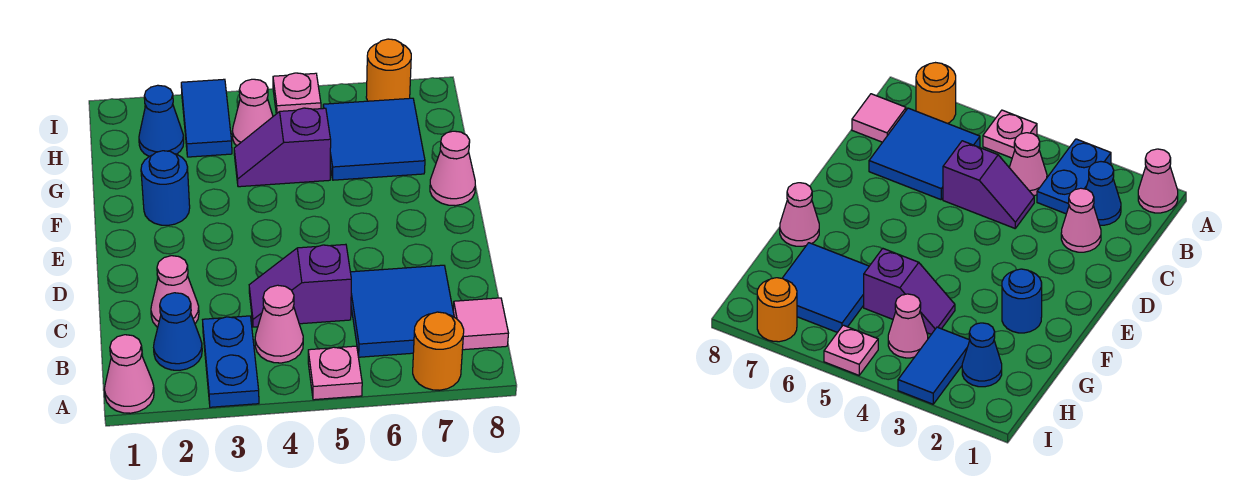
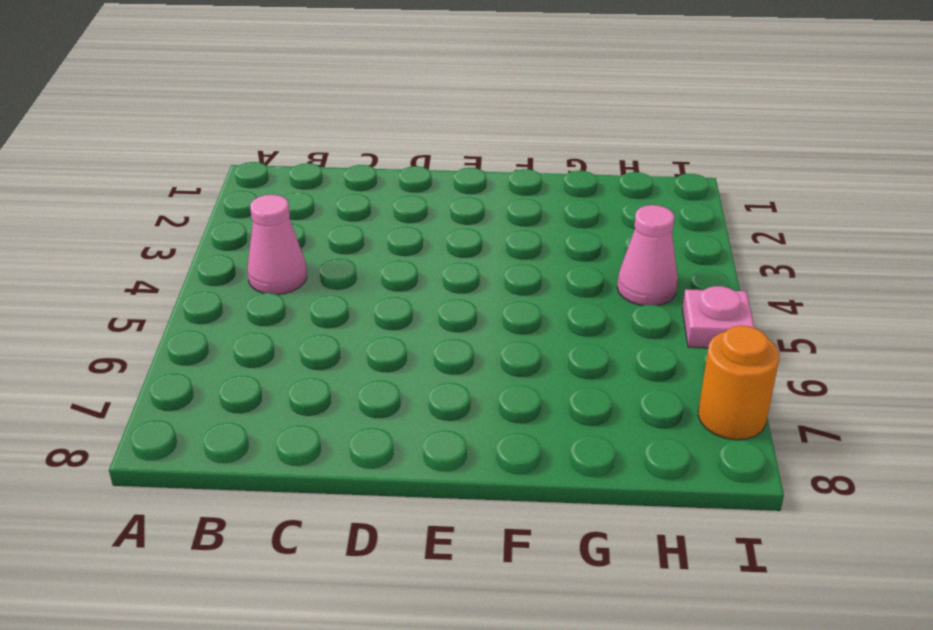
none -> pink 1x1 cone [104,335,154,413]
none -> blue 1x2 plate [203,316,259,407]
none -> pink 1x1 plate [308,346,362,400]

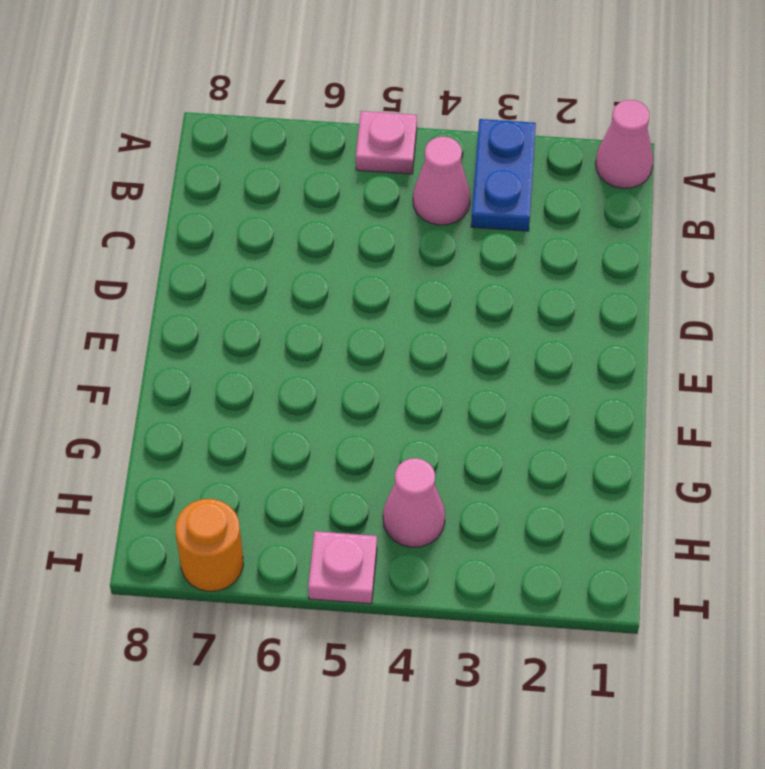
none -> orange 1x1 round brick [413,312,464,390]
none -> blue 1x1 cone [154,293,202,370]
none -> blue 2x2 tile [350,265,454,357]

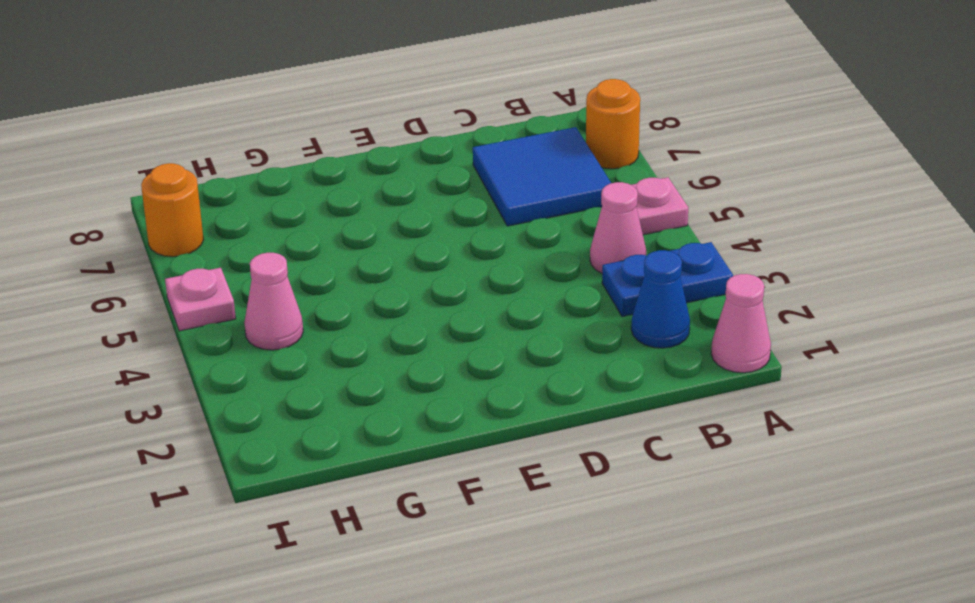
none -> pink 1x1 tile [453,298,508,350]
none -> pink 1x1 cone [151,256,199,327]
none -> purple 1x2 slope [249,244,351,327]

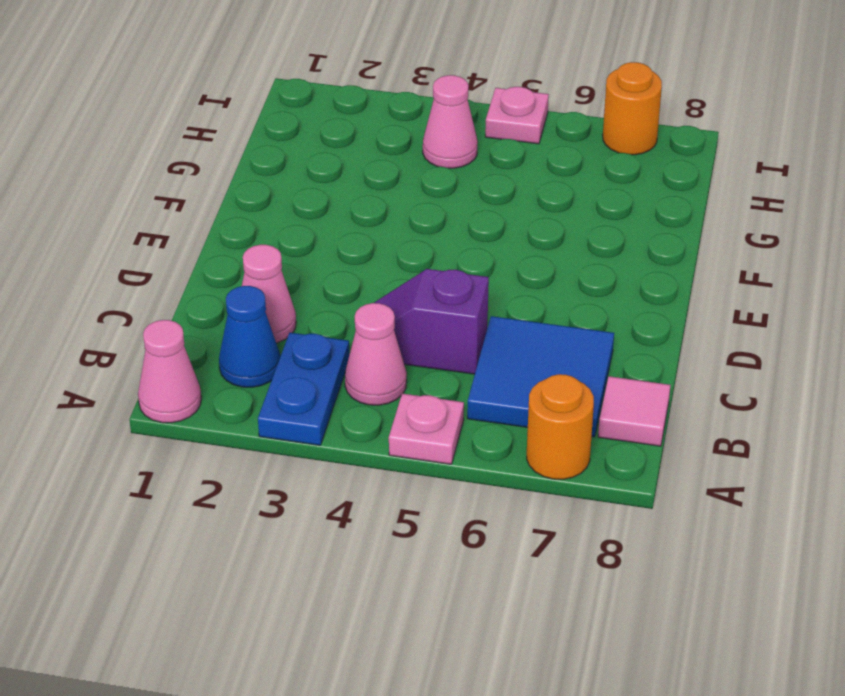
none -> blue 1x1 round brick [141,151,190,225]
none -> pink 1x1 cone [430,131,475,206]
none -> purple 1x2 slope [234,108,331,187]

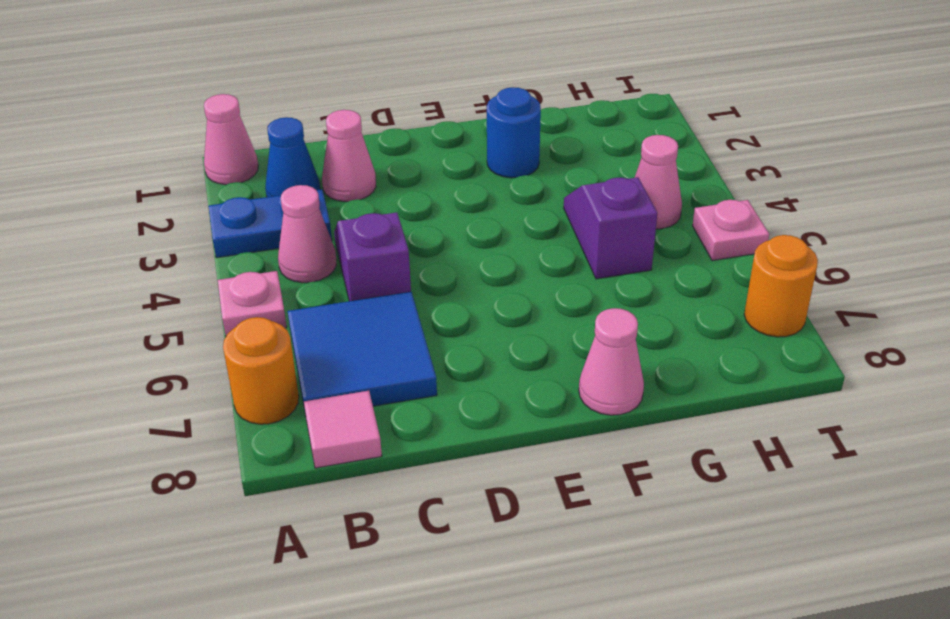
none -> blue 2x2 tile [323,98,425,180]
none -> blue 1x1 cone [139,85,184,156]
none -> blue 1x2 tile [181,79,232,157]

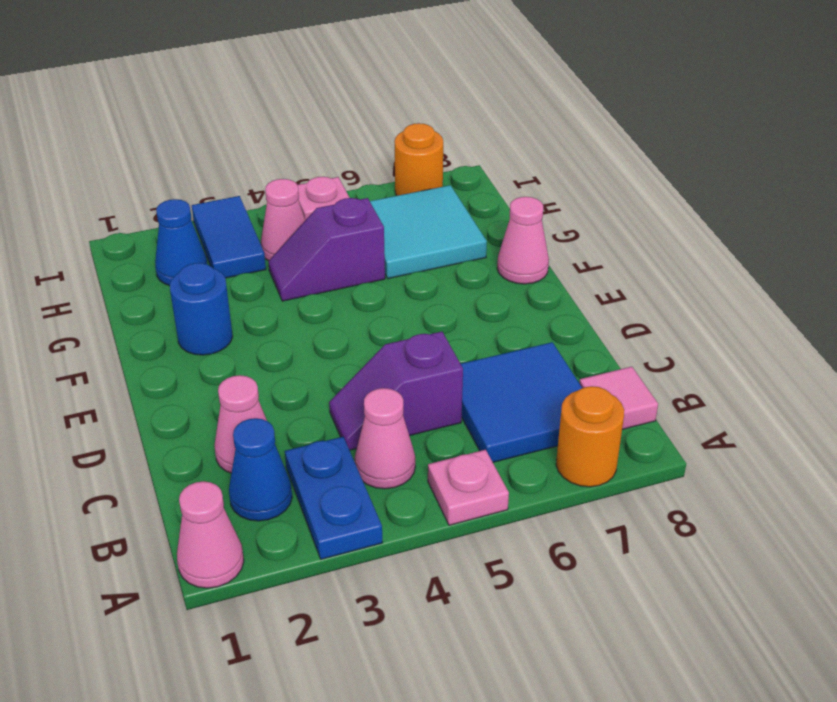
cyan 2x2 tile [370,185,487,279] -> blue 2x2 tile [323,98,425,180]

